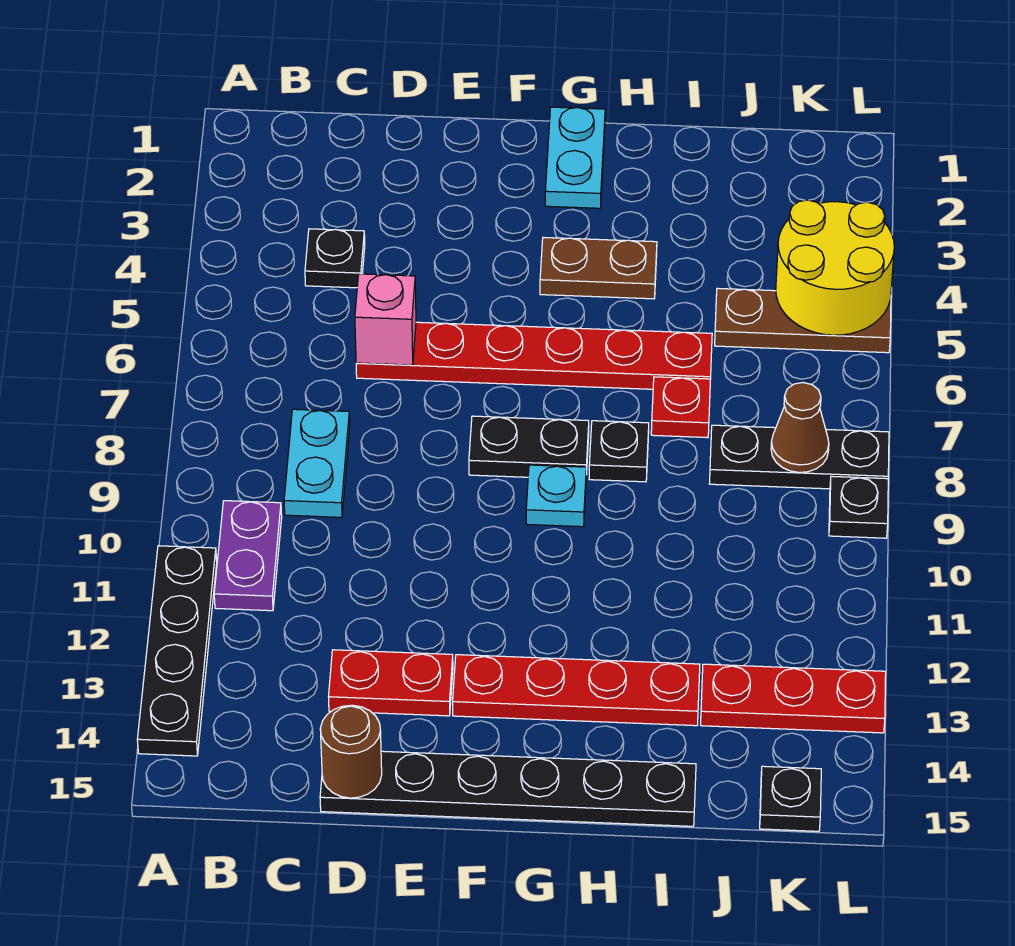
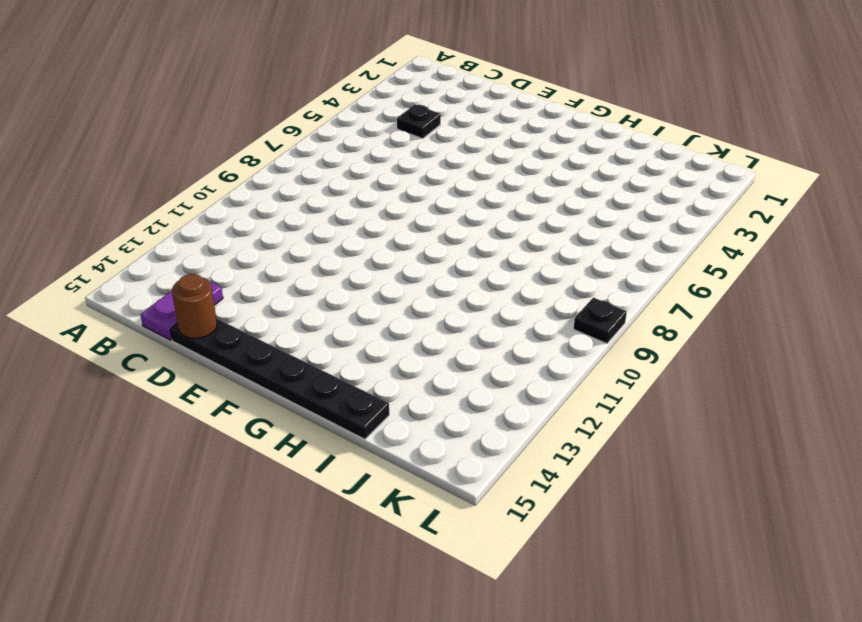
purple 1x2 plate [141,282,223,340] -> purple 1x2 plate moved to [214,501,282,611]
none -> black 1x4 plate [137,546,217,756]
none -> cyan 1x2 plate [284,409,350,517]
none -> red 1x6 plate [356,322,712,389]

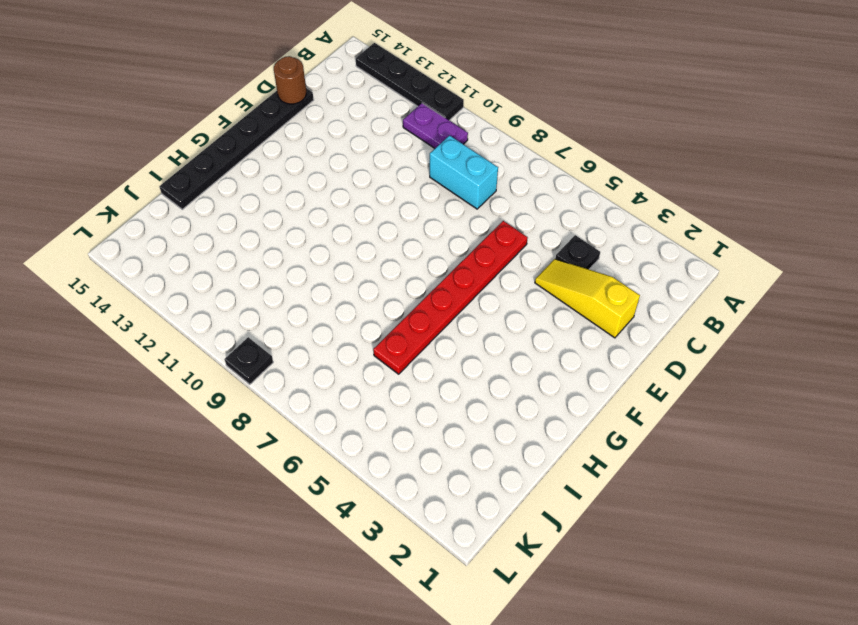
cyan 1x2 brick [430,136,498,209] -> cyan 1x2 plate [284,409,350,517]
yellow 1x3 slope [535,259,640,338] -> none
none -> red 1x2 plate [329,650,453,716]
none -> black 1x2 plate [469,416,589,477]
none -> red 1x4 plate [453,655,700,726]

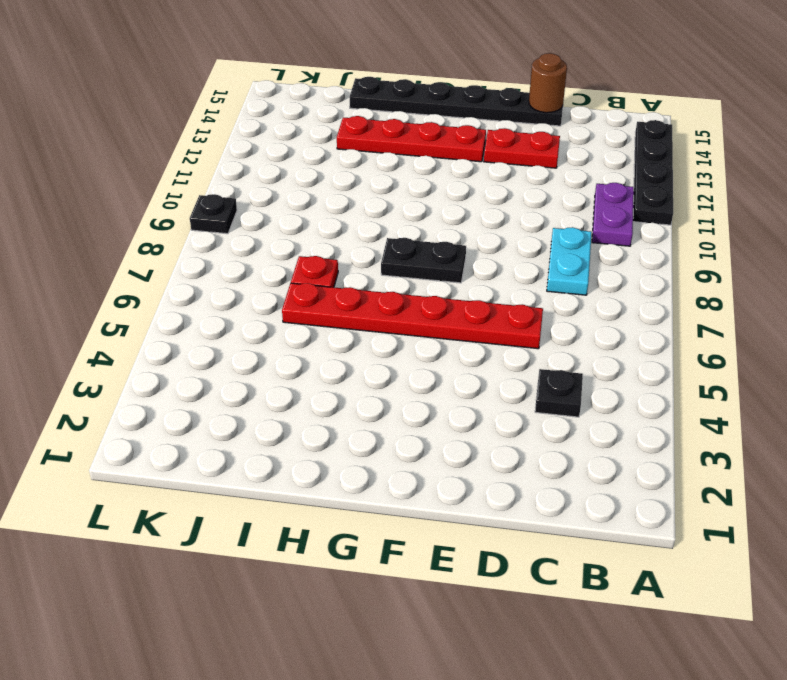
none -> cyan 1x2 plate [545,107,605,208]
none -> brown 1x2 plate [540,237,657,299]
none -> cyan 1x1 plate [526,465,586,527]

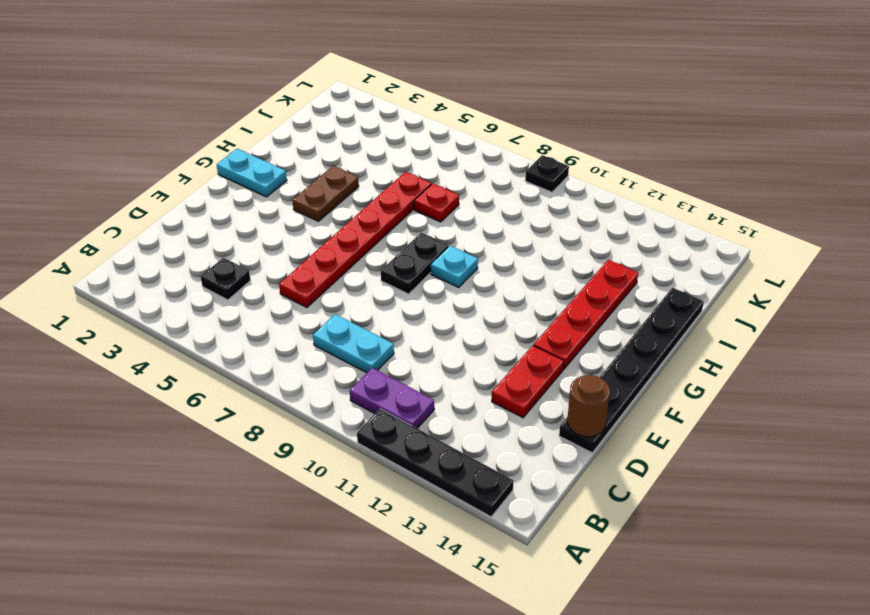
none -> black 1x1 plate [589,421,649,482]
none -> brown 1x3 plate [715,288,891,353]
none -> black 1x3 plate [709,425,889,489]

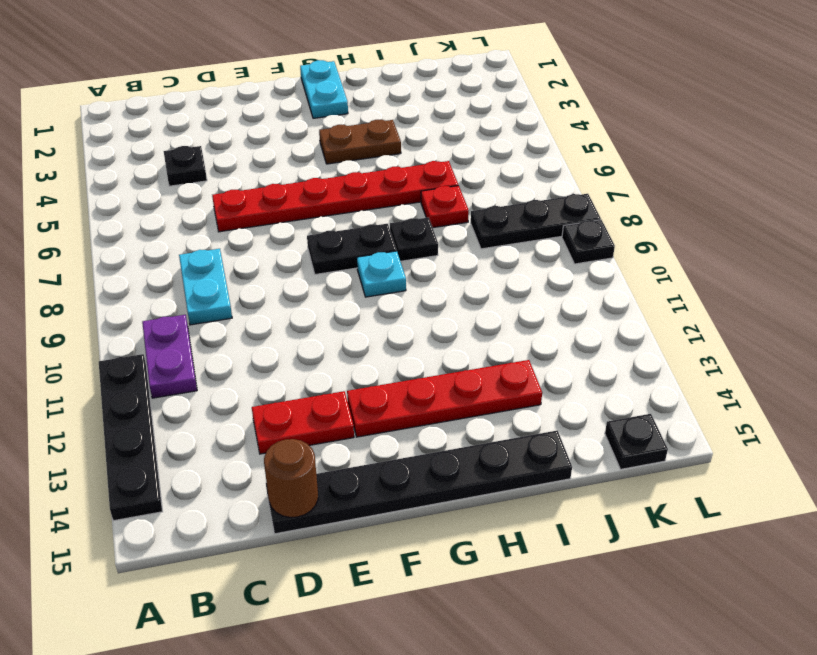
none -> brown 1x3 plate [715,288,891,353]
none -> red 1x3 plate [701,664,886,733]
none -> pink 1x1 brick [355,274,416,365]

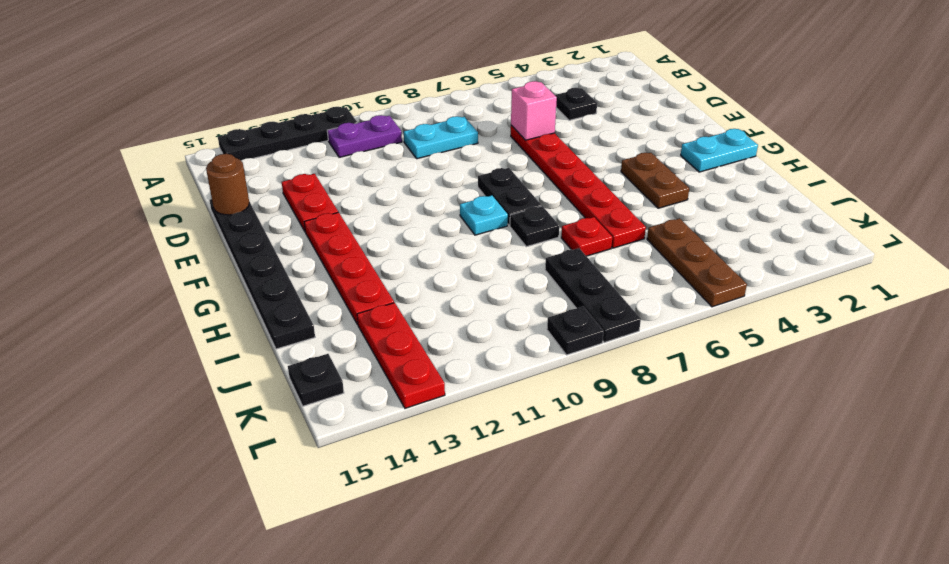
none -> yellow 2x2 round brick [776,200,894,335]
none -> brown 1x1 cone [771,383,829,472]

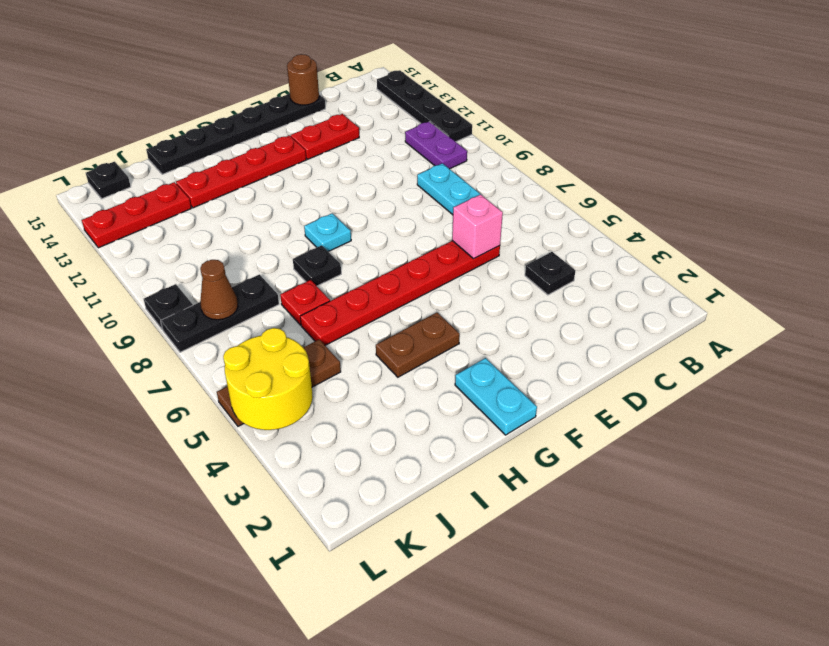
none -> black 1x2 plate [469,416,589,477]

